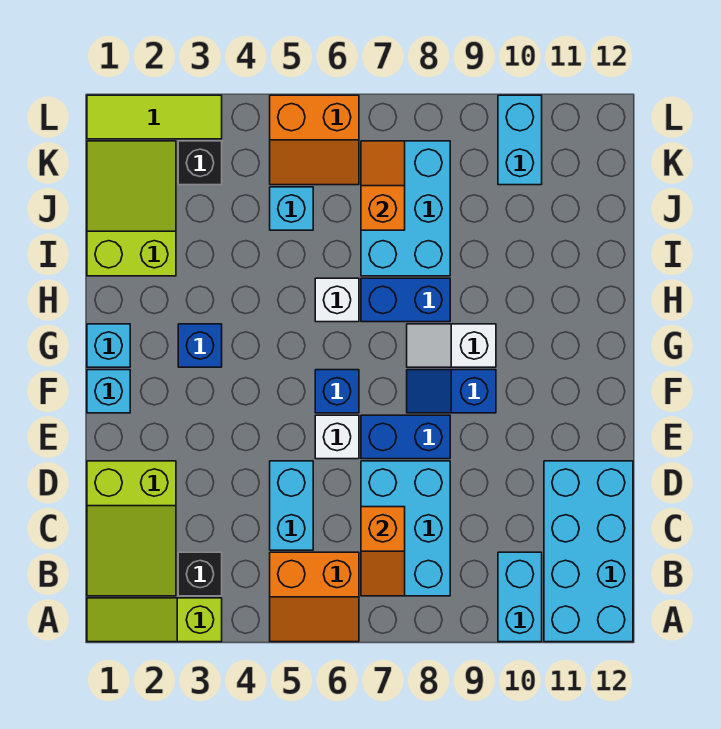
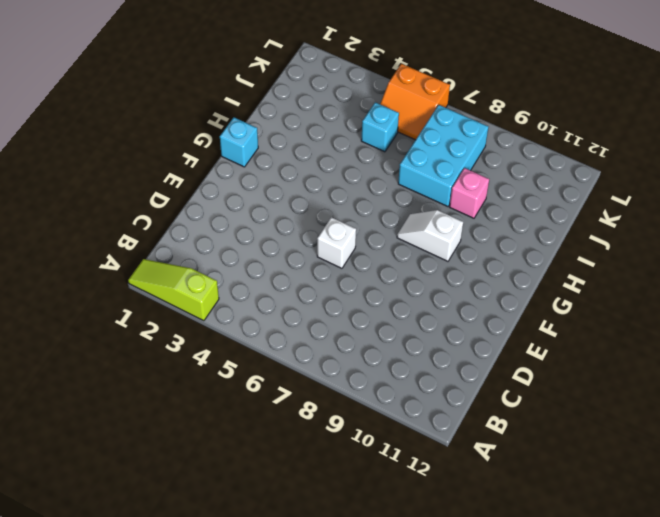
pink 1x1 brick [450,168,489,218] -> none
none -> orange 2x2 slope [270,552,359,642]
none -> cyan 1x2 brick [498,552,542,642]
none -> cyan 2x4 brick [544,461,633,642]

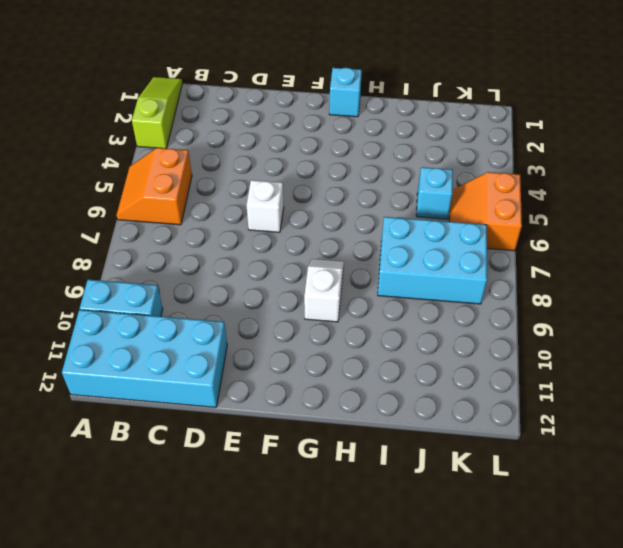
none -> lime 2x3 slope [87,461,176,596]
none -> black 1x1 brick [178,552,222,596]
none -> cyan 2x3 brick [361,461,450,596]

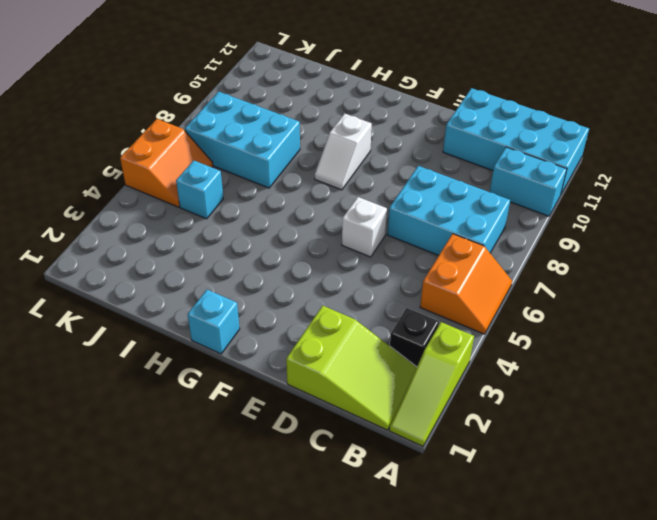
none -> cyan 1x2 brick [270,461,313,550]
none -> blue 1x2 brick [361,415,450,459]
none -> cyan 1x1 brick [87,370,130,413]

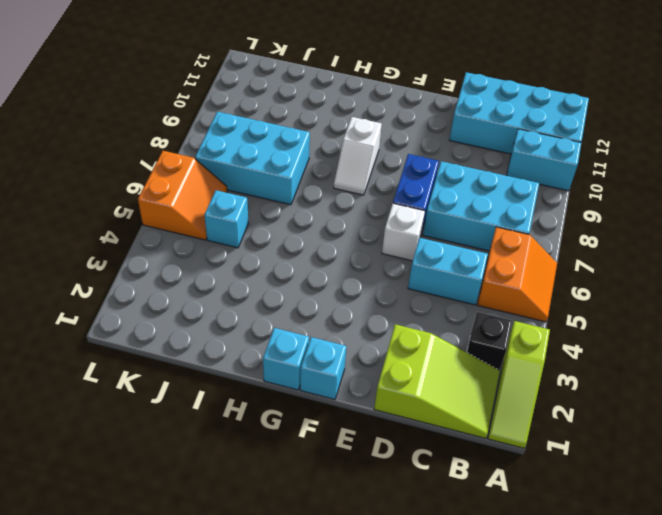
none -> blue 1x1 brick [315,370,359,413]
none -> blue 1x2 slope [407,370,496,413]
none -> blue 1x1 brick [178,324,222,367]

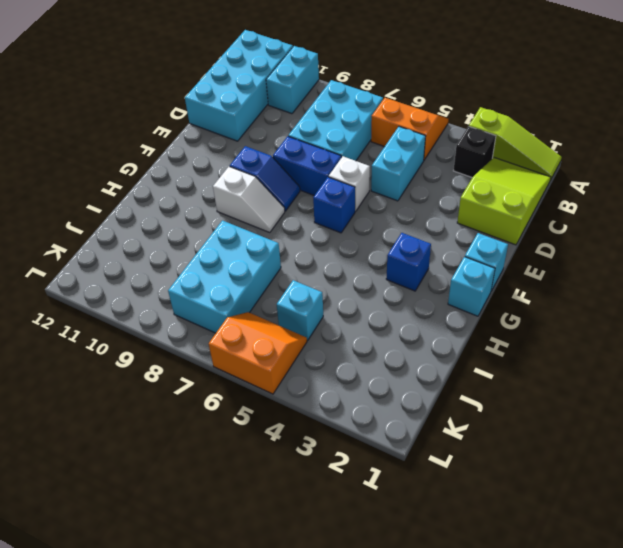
none -> white 1x1 brick [315,278,359,322]
none -> blue 1x2 brick [361,278,450,322]
none -> lime 2x3 slope [87,141,176,276]

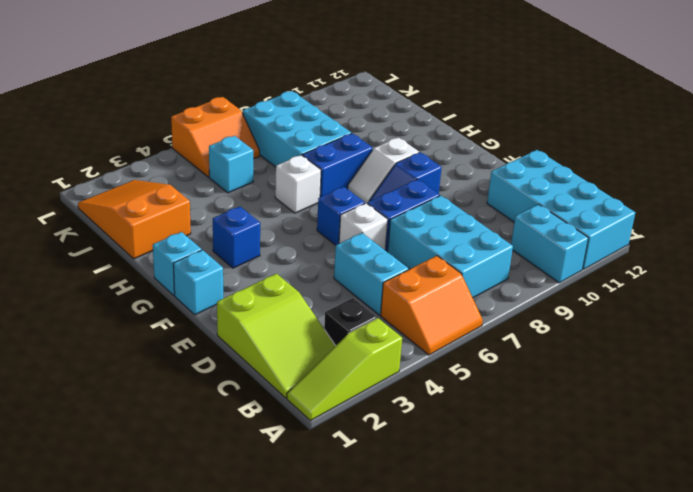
orange 2x3 slope [78,180,191,259] -> lime 2x3 slope [87,141,176,276]
none -> black 1x1 brick [178,141,222,185]
none -> cyan 1x2 brick [498,95,542,185]
none -> lime 1x3 tile [87,95,222,139]

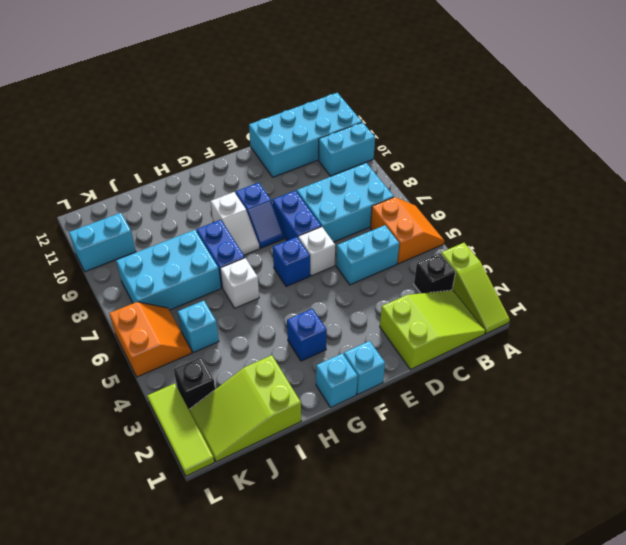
none -> orange 1x2 slope [361,507,405,596]
none -> orange 1x2 slope [361,141,405,230]

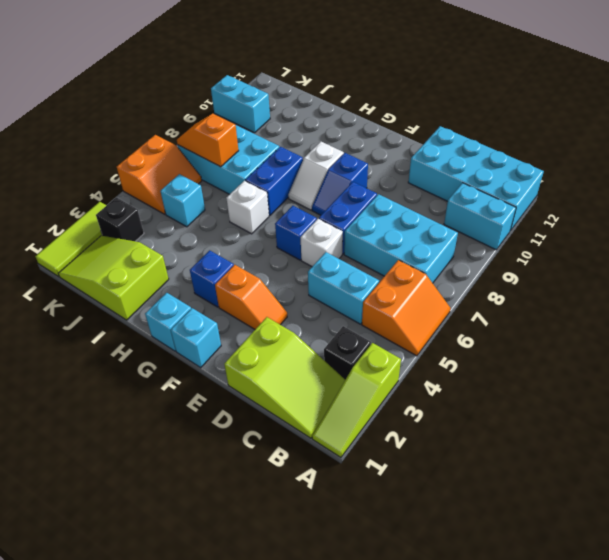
orange 1x2 slope [215,265,287,329] -> orange 1x2 slope moved to [361,507,405,596]

